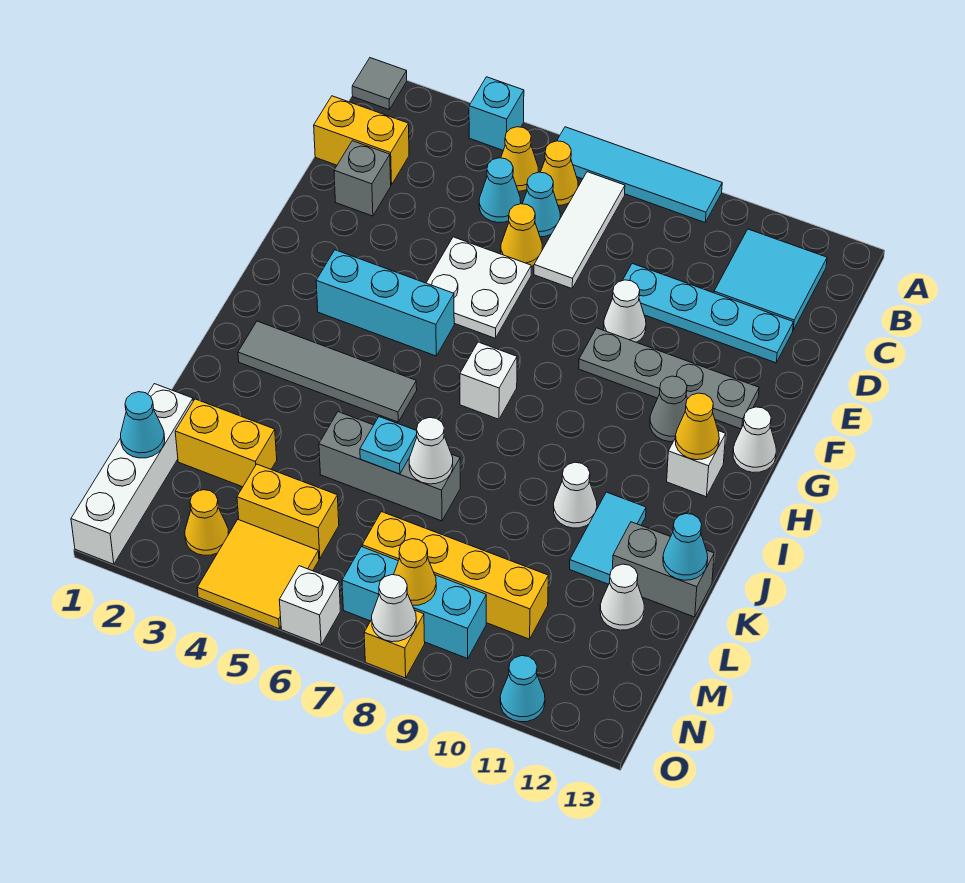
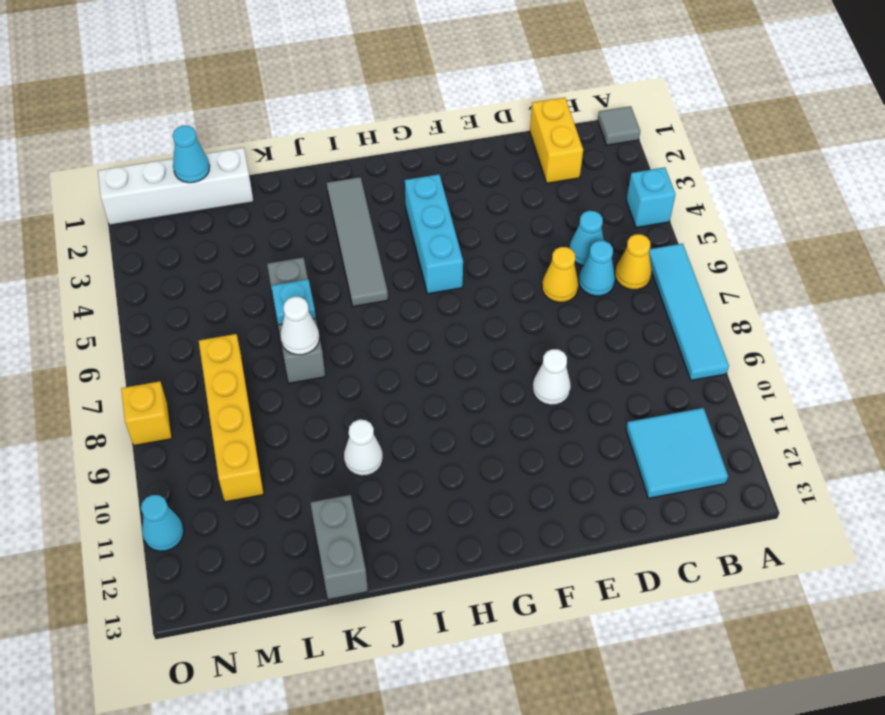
none -> yellow 1x1 cone [501,127,538,191]
none -> white 1x3 tile [534,172,625,288]
none -> grey 1x1 brick [334,141,391,216]
none -> cyan 1x4 plate [622,264,793,363]

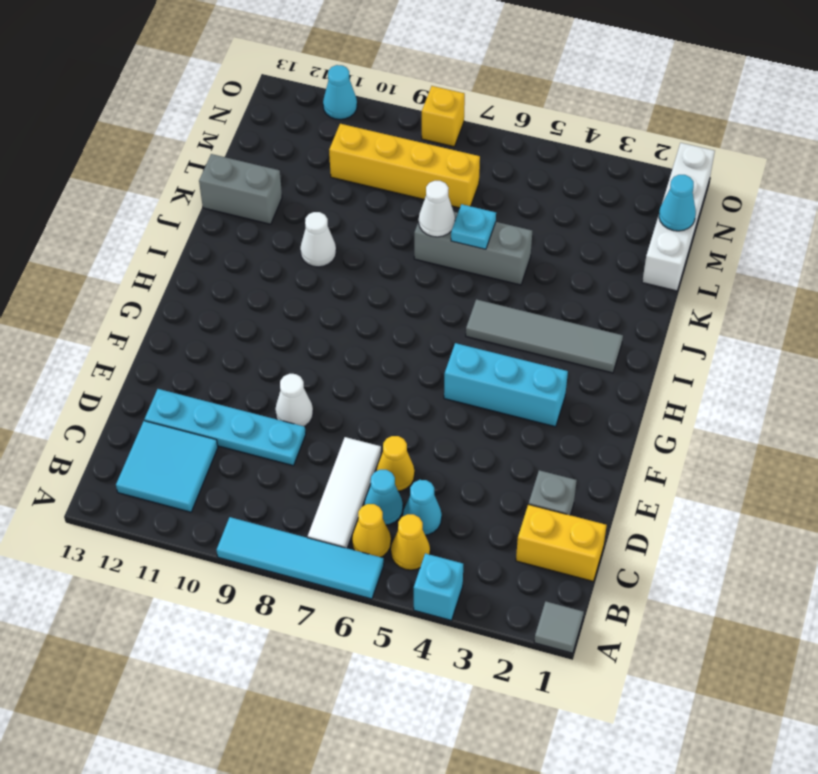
none -> white 2x2 plate [426,237,531,338]
none -> grey 1x4 plate [579,328,759,429]
none -> grey 1x1 cone [650,376,687,442]
none -> white 1x1 cone [733,407,776,472]

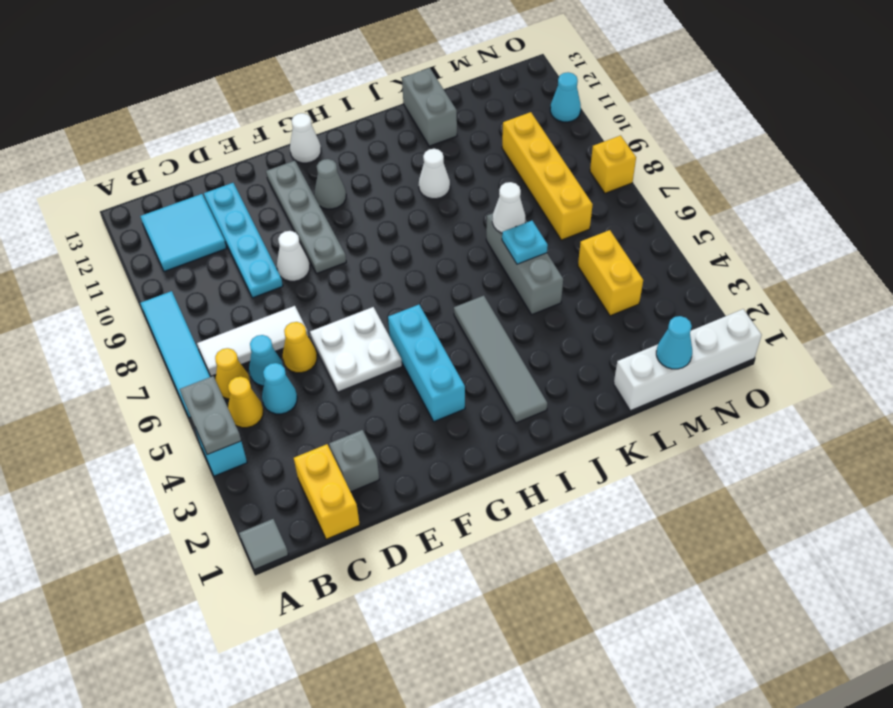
grey 1x2 plate [180,376,241,455] -> none
none -> white 1x1 brick [460,342,517,419]
none -> white 1x1 brick [667,431,726,497]
none -> cyan 1x2 tile [570,492,646,584]
none -> yellow 1x2 brick [175,399,277,487]

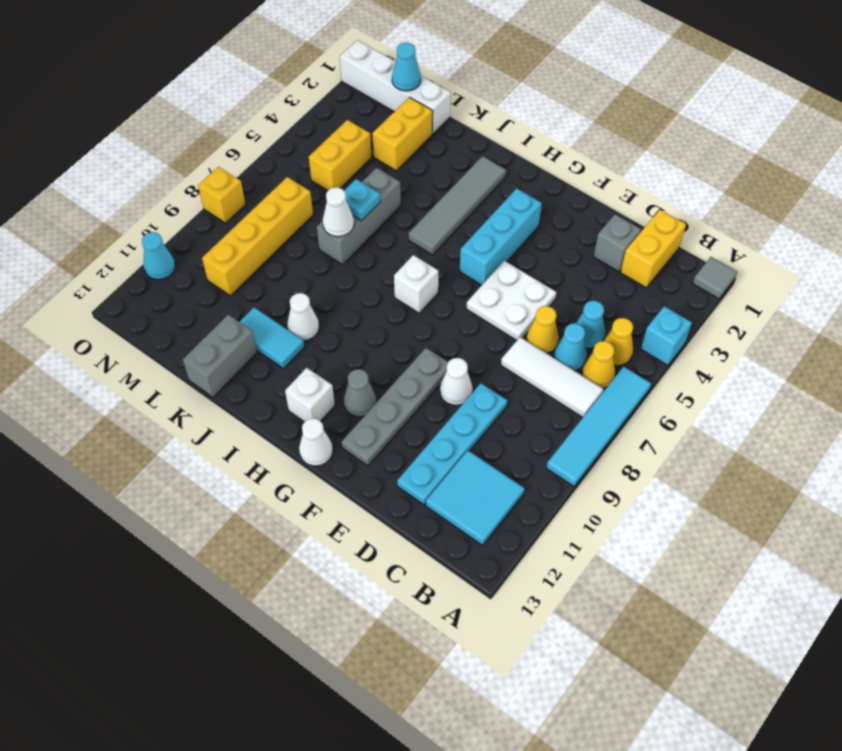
none -> white 1x1 cone [600,564,644,630]
none -> yellow 1x1 cone [185,490,229,555]
none -> yellow 2x2 tile [197,520,319,629]
none -> cyan 1x3 brick [342,547,486,658]

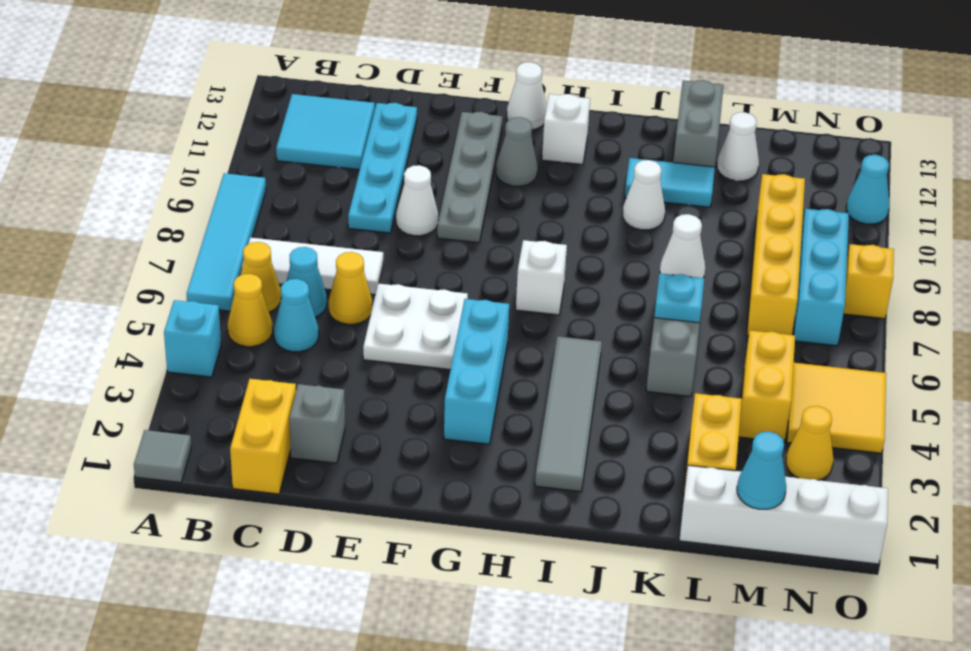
none -> white 1x1 brick [279,566,340,645]
none -> yellow 1x1 cone [675,393,719,460]
none -> cyan 1x1 cone [663,514,708,580]
none -> yellow 1x1 cone [394,539,436,606]

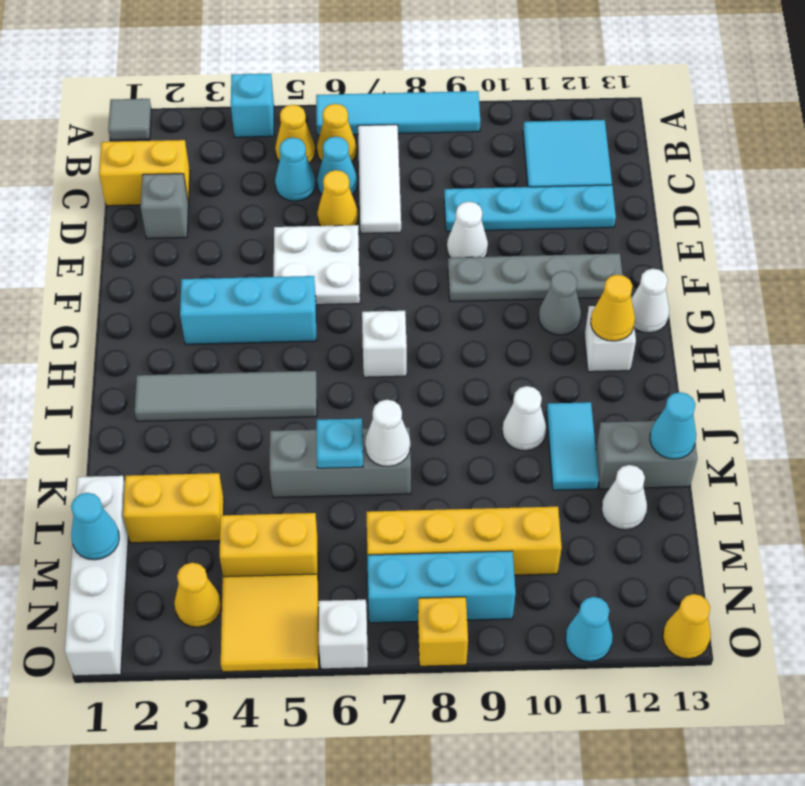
yellow 1x1 cone [663,594,711,659] -> yellow 1x1 cone moved to [394,539,436,606]
none -> white 1x1 cone [372,575,416,642]

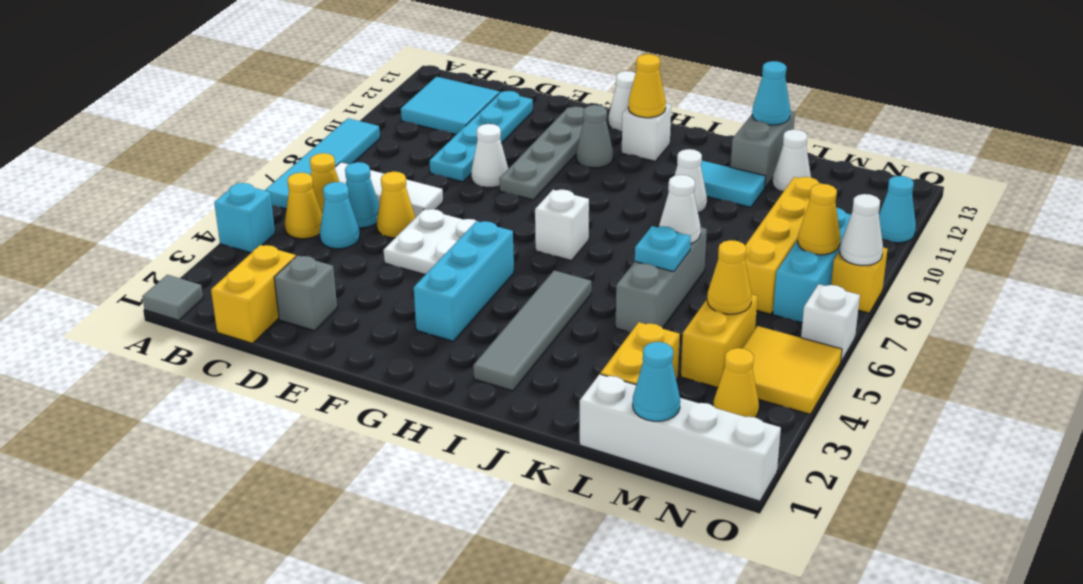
yellow 1x1 cone [707,240,752,314] -> none

